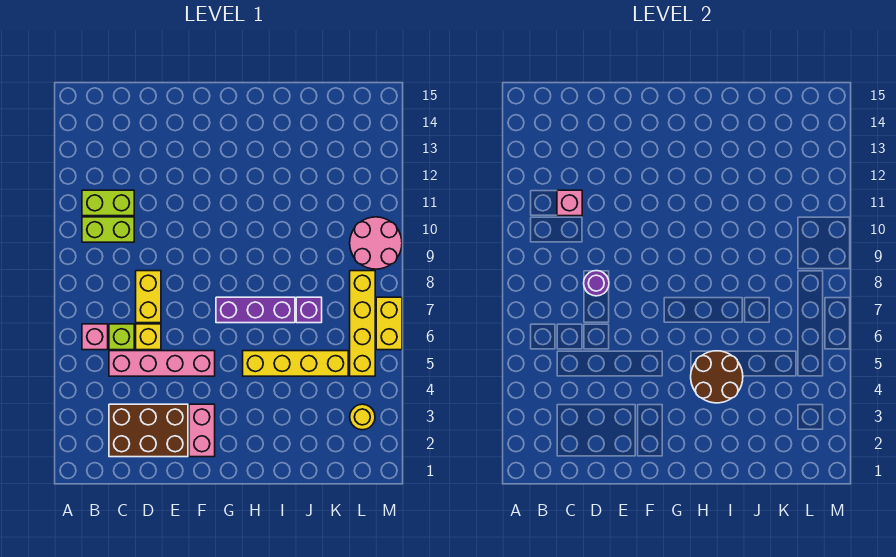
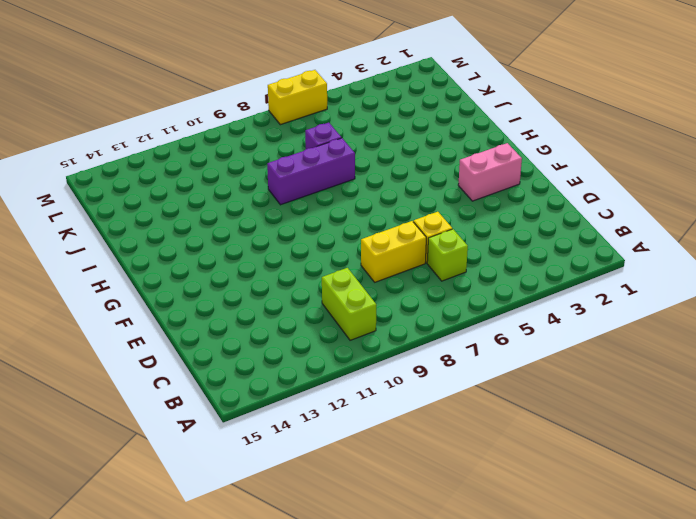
purple 1x3 brick [267,138,355,205] -> purple 1x3 brick turned to [216,297,295,323]
none -> pink 1x1 brick [82,324,108,350]
none -> lime 1x2 brick [82,190,134,216]
none -> brown 2x3 brick [109,404,188,457]

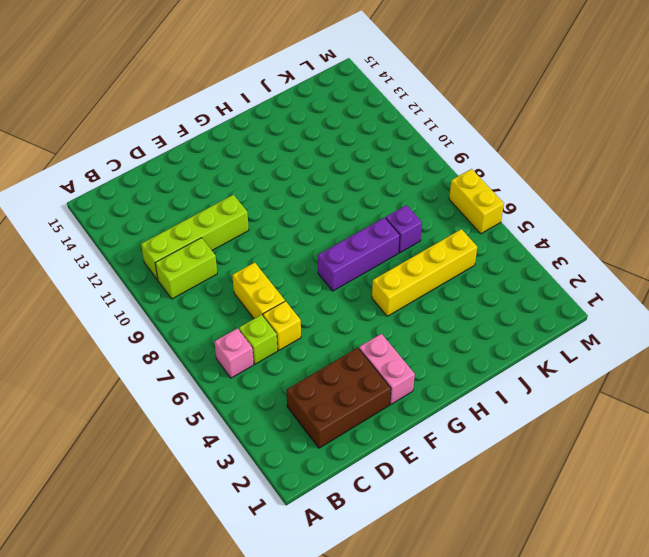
lime 1x4 brick [141,195,249,280] -> lime 1x2 brick [82,190,134,216]
none -> pink 1x4 brick [109,351,215,376]
none -> yellow 1x1 round brick [350,404,375,430]
none -> yellow 1x4 brick [350,271,375,376]

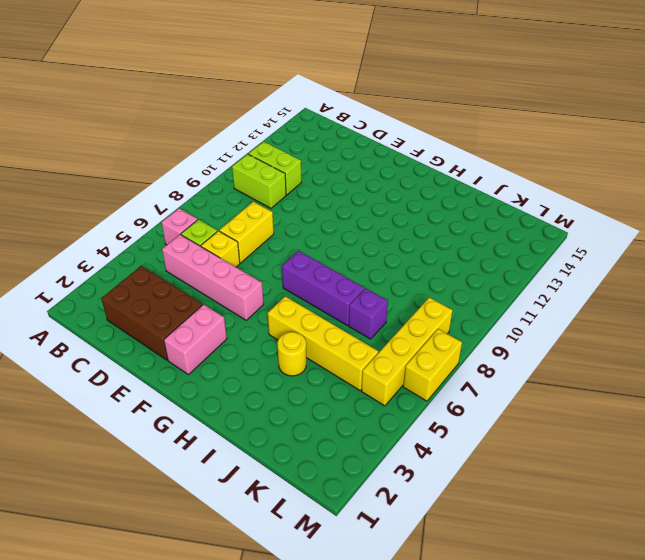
yellow 1x1 round brick [277,332,306,376] -> yellow 1x1 round brick moved to [350,404,375,430]
none -> pink 2x2 round brick [350,217,402,269]
none -> pink 1x1 brick [557,190,582,216]
none -> purple 1x1 round brick [584,271,609,296]

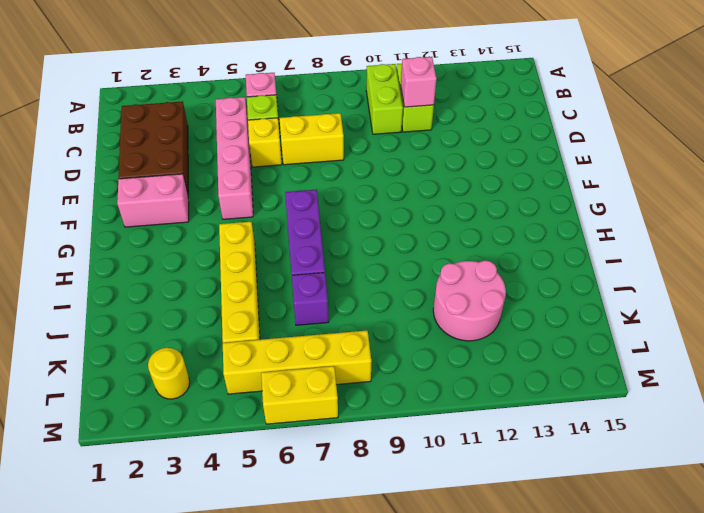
pink 2x2 round brick [433,260,506,341] -> pink 2x2 round brick moved to [350,217,402,269]
none -> purple 1x1 round brick [584,271,609,296]
none -> brown 2x2 round brick [691,351,743,403]

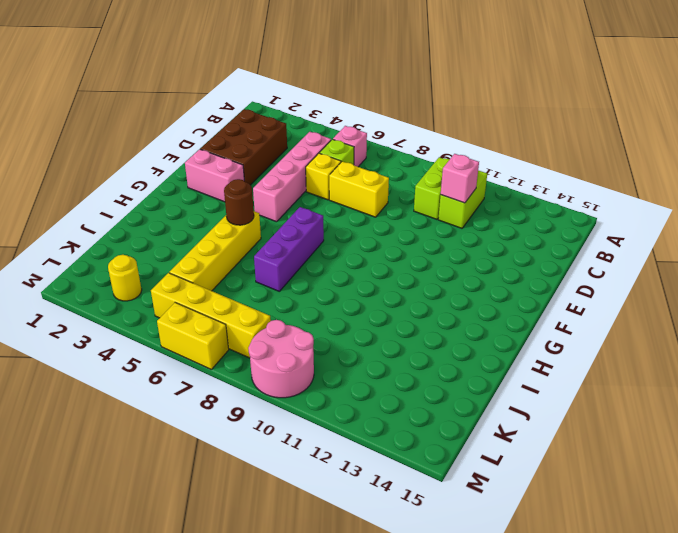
brown 1x1 round brick [224,179,254,225] -> brown 2x2 round brick [691,351,743,403]
none -> purple 1x1 brick [296,297,322,323]
none -> purple 1x1 round brick [584,271,609,296]

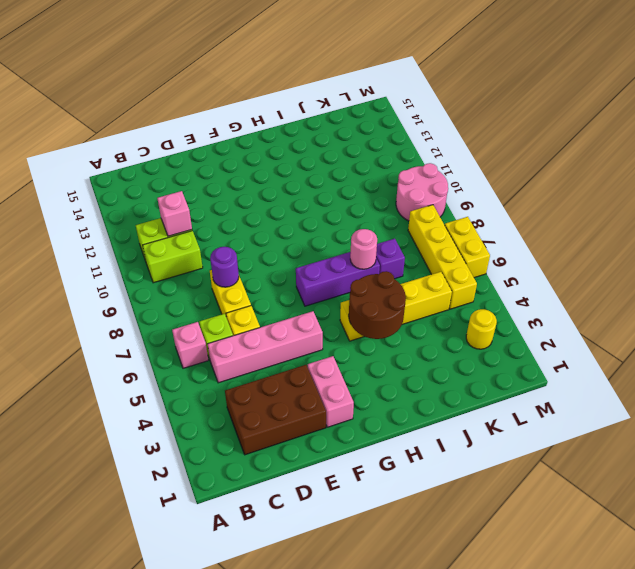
pink 1x1 round brick [350,229,377,269] -> none

